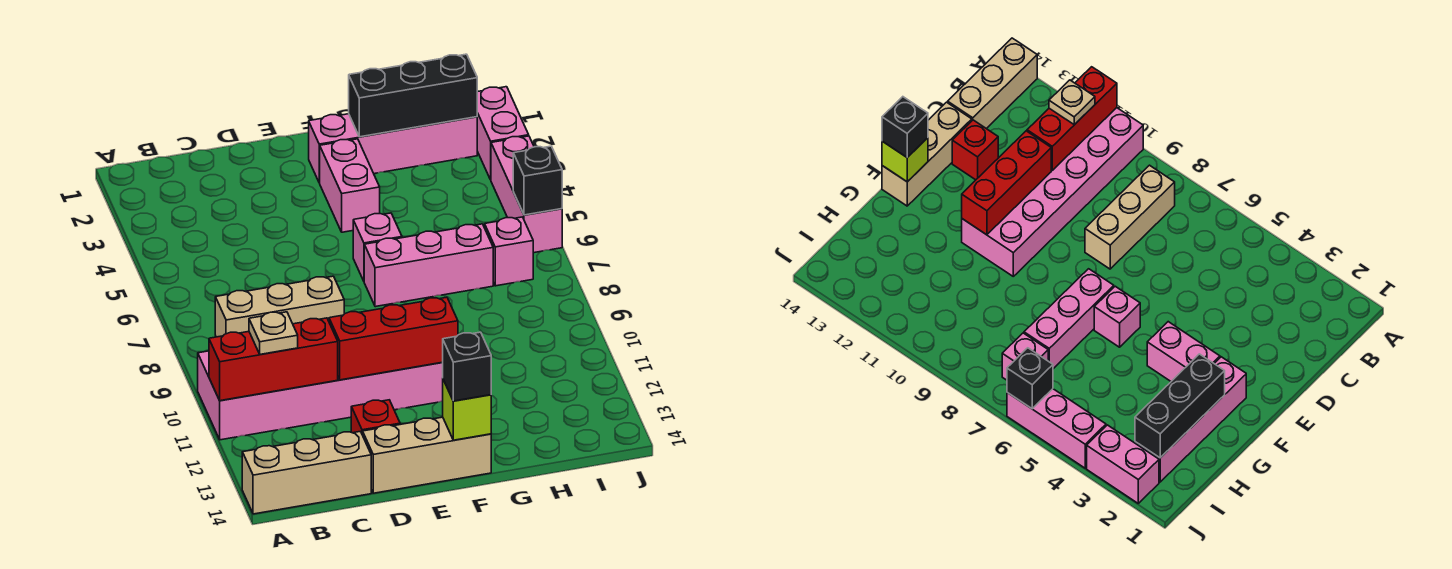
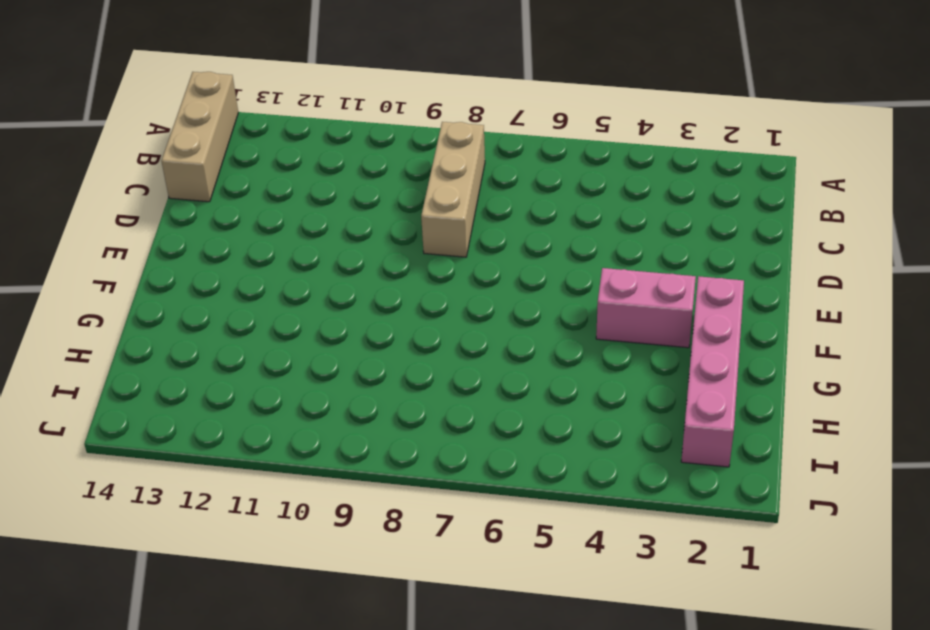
none -> pink 2x6 brick [198,351,443,440]
none -> red 1x1 brick [351,400,400,435]
none -> tan 1x3 brick [363,417,491,493]

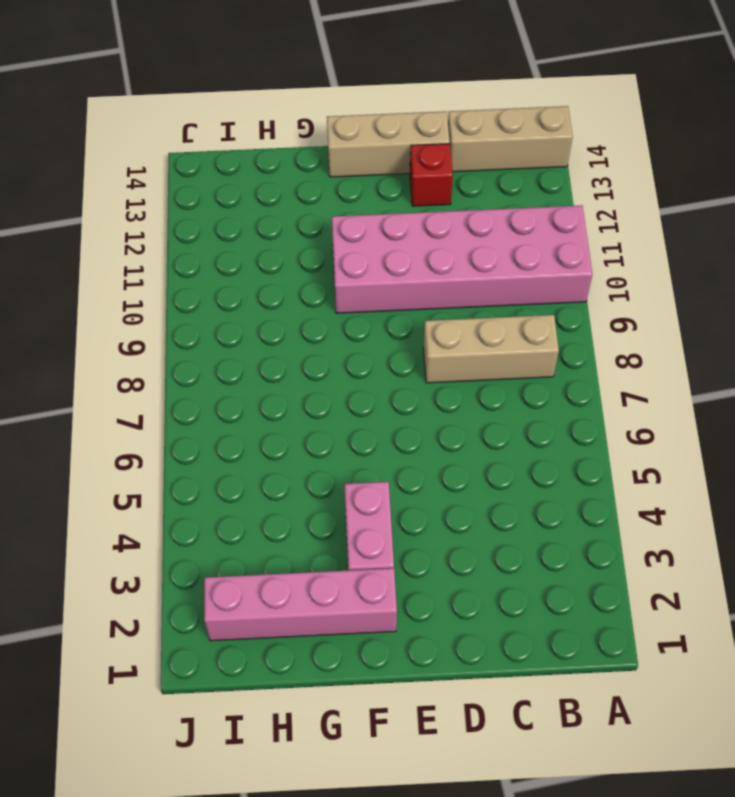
none -> pink 1x1 brick [353,213,402,281]
none -> pink 1x3 brick [364,224,493,307]
none -> pink 1x1 brick [485,217,533,286]

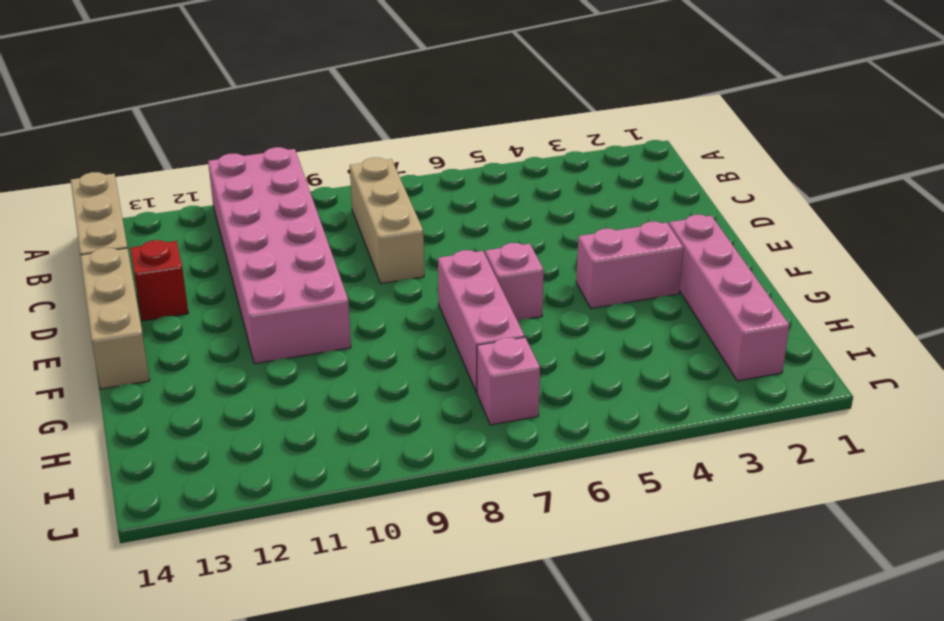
none -> pink 1x2 brick [477,87,529,180]
none -> pink 1x3 brick [491,136,562,253]
none -> red 1x3 brick [209,318,338,401]

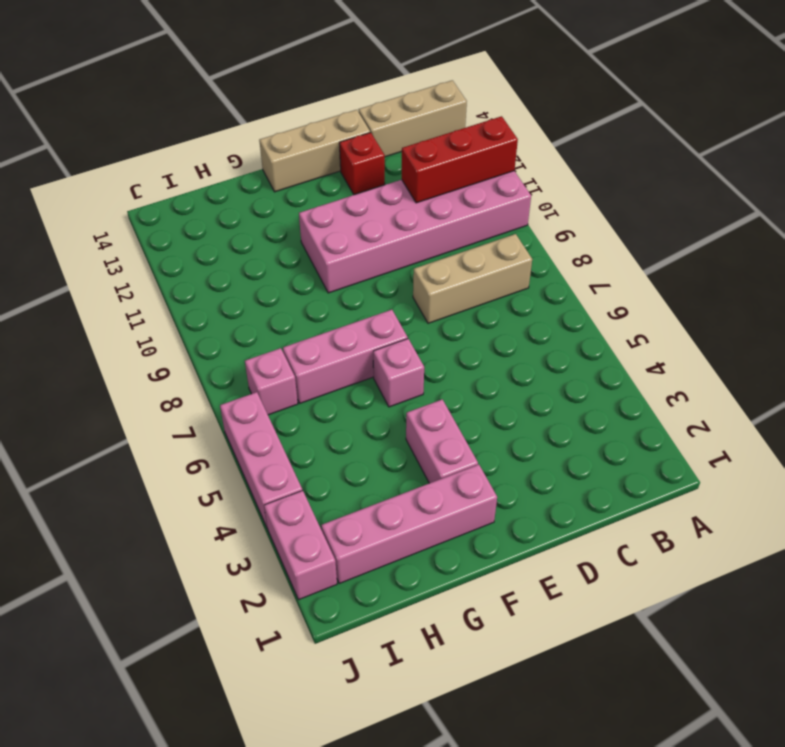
none -> red 1x3 brick [329,297,458,380]
none -> lime 1x1 brick [443,380,491,440]
none -> black 1x3 brick [349,54,477,137]

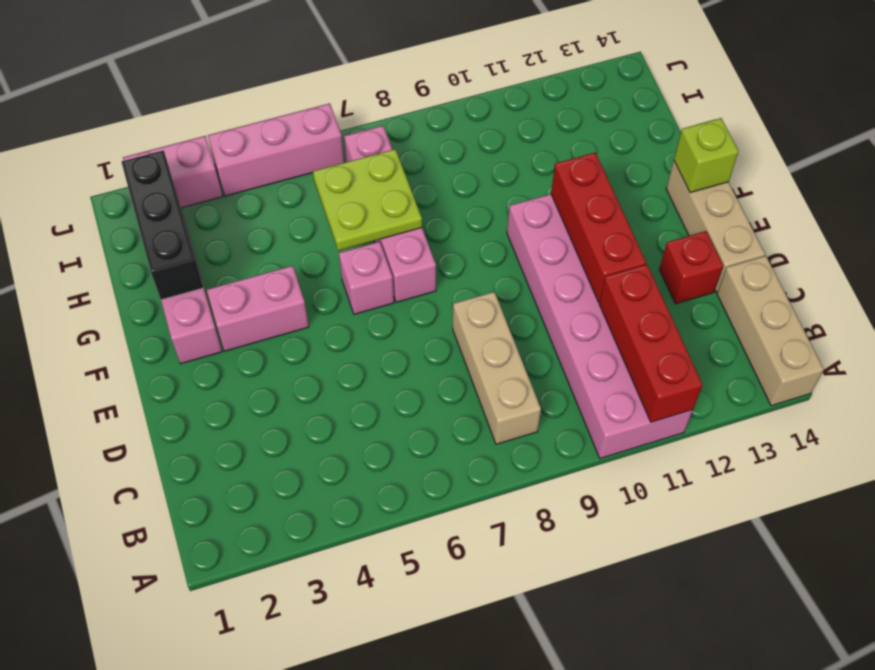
lime 2x2 plate [313,149,422,251] -> none
none -> black 1x1 brick [513,146,562,215]
none -> tan 1x1 plate [249,312,298,354]
none -> black 1x1 brick [442,332,491,401]

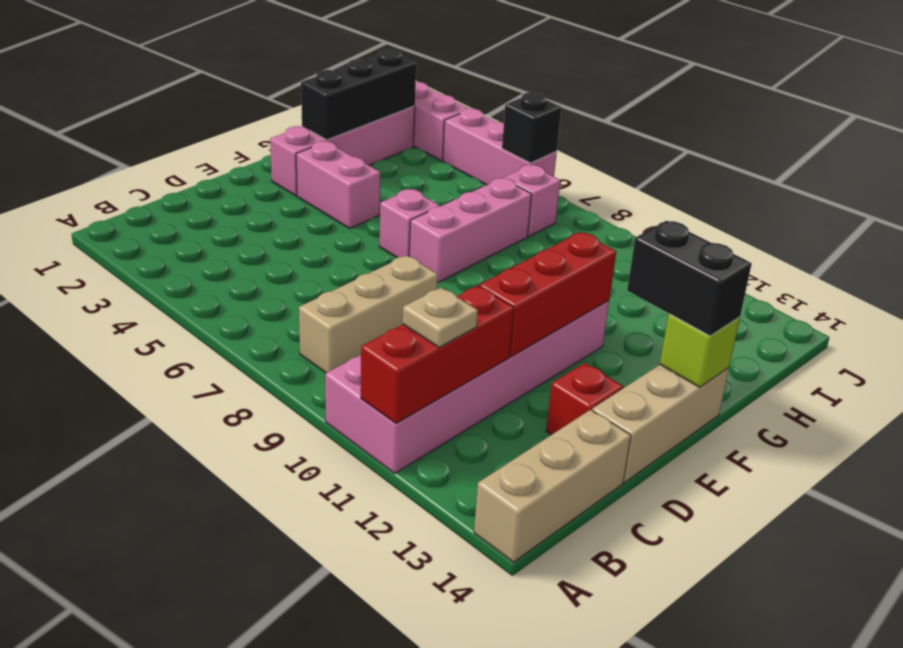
black 1x2 brick [627,221,752,336] -> black 1x1 brick [442,332,491,401]

